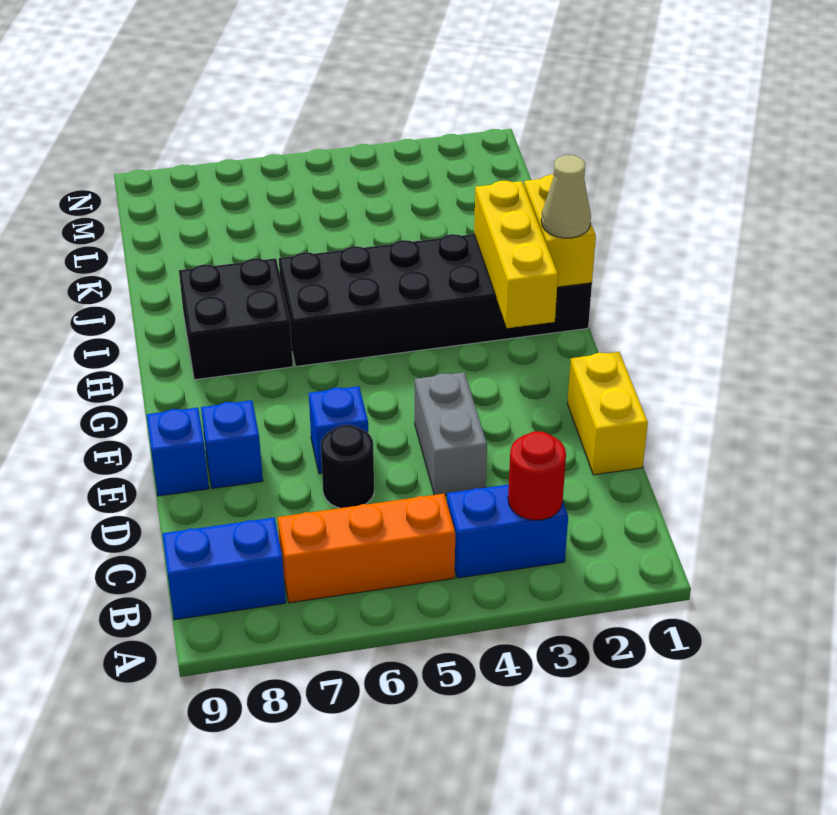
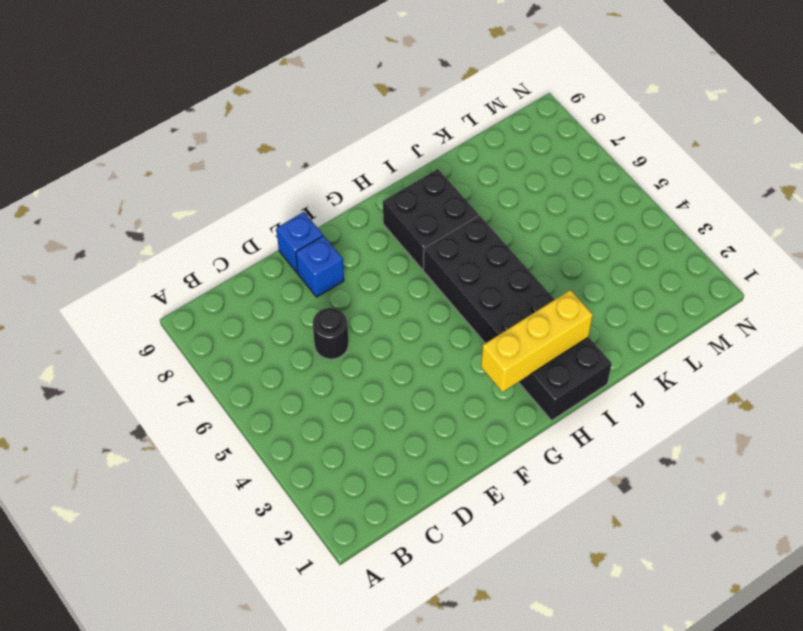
none -> blue 1x2 brick [447,484,568,578]
none -> orange 1x3 brick [278,494,455,603]
none -> blue 1x2 brick [162,518,286,620]

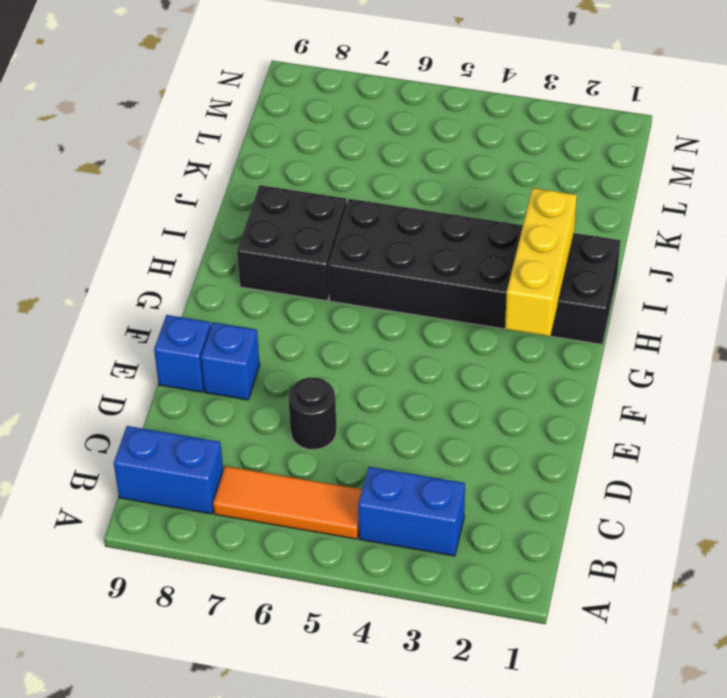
orange 1x3 tile [213,466,362,539] -> orange 1x3 brick [278,494,455,603]
none -> yellow 1x2 brick [567,352,648,475]
none -> grey 1x2 brick [415,372,487,496]
none -> blue 1x1 brick [309,386,368,474]

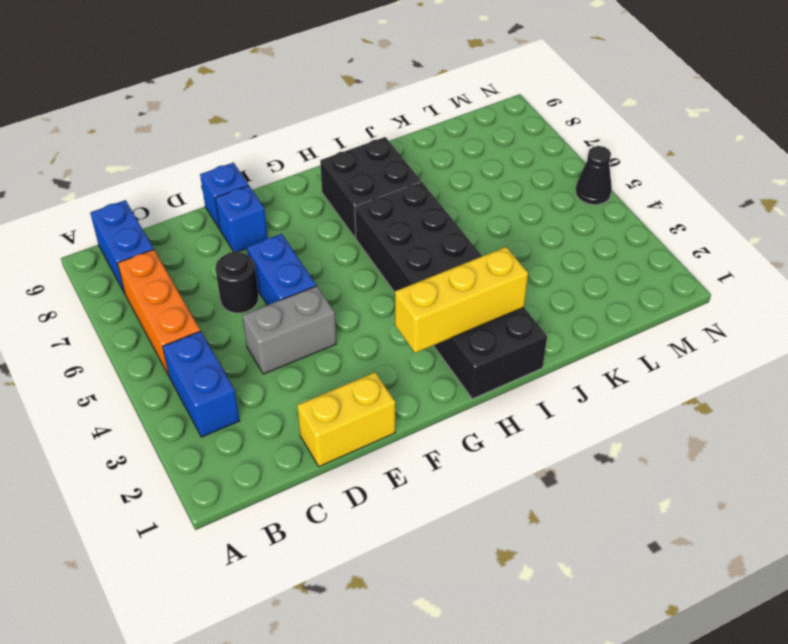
blue 1x2 brick [247,234,316,305] -> blue 1x1 brick [309,386,368,474]
black 1x1 cone [576,146,612,205] -> none
none -> red 1x1 round brick [508,431,566,520]
none -> yellow 1x2 brick [524,175,596,287]
none -> tan 1x1 cone [541,155,591,238]

